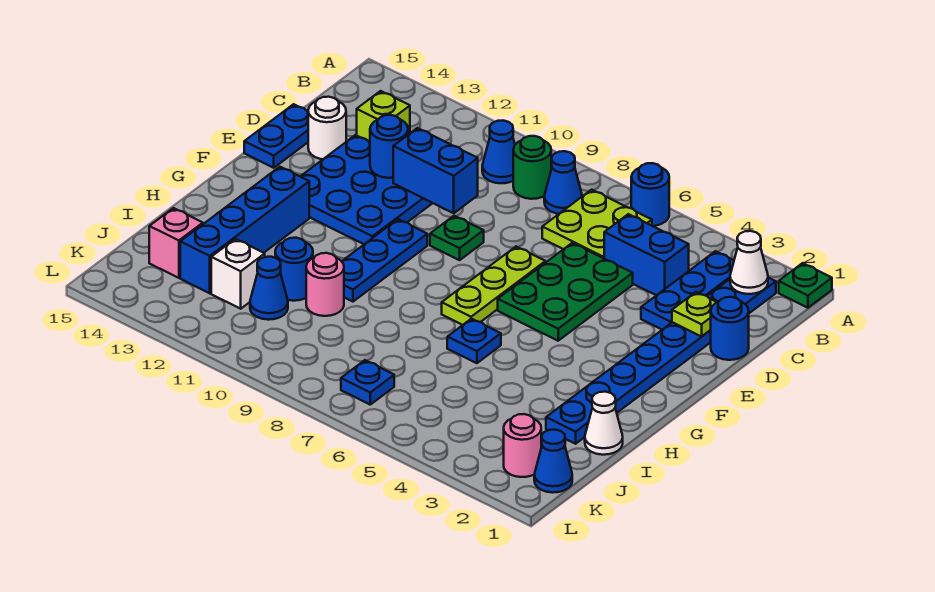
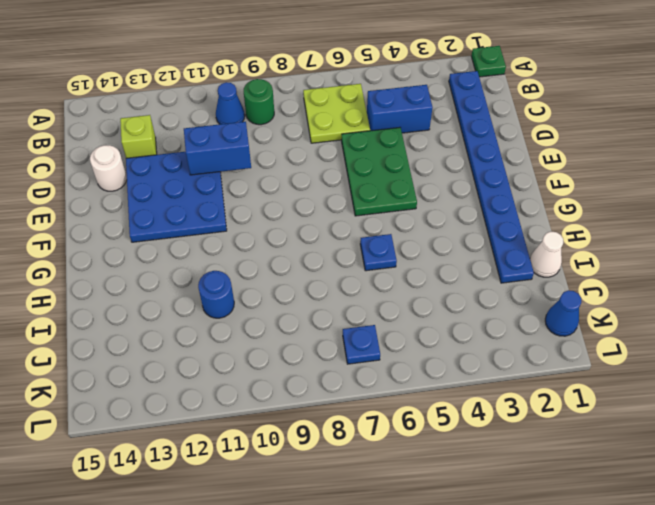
none -> blue 1x1 round brick [631,163,669,226]
none -> blue 1x3 plate [641,251,734,330]
none -> blue 1x1 cone [544,151,582,214]
none -> blue 1x1 round brick [711,297,749,360]

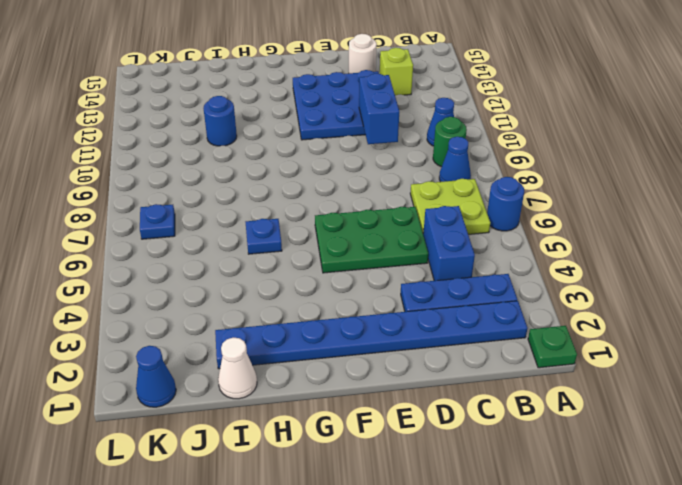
none -> blue 1x1 round brick [711,297,749,360]
none -> blue 1x2 plate [244,104,308,168]
none -> lime 1x3 plate [442,247,545,325]
none -> green 1x1 plate [430,216,484,260]

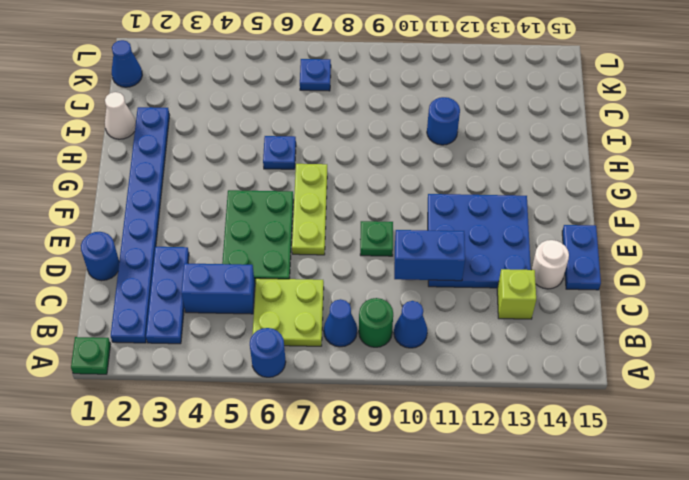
none -> blue 1x3 plate [342,219,427,302]
none -> blue 1x4 brick [180,167,309,293]
none -> pink 1x1 round brick [306,253,344,316]
none -> blue 1x1 cone [250,257,288,320]

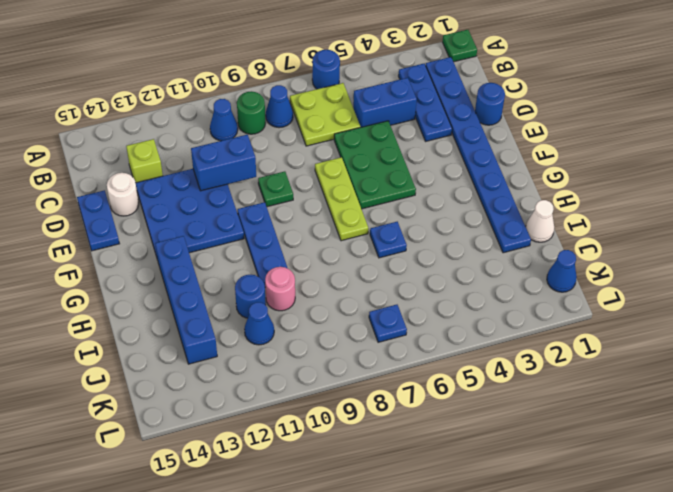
none -> white 1x1 brick [211,239,265,309]
none -> pink 1x1 brick [149,208,203,278]
none -> pink 1x1 round brick [504,414,542,477]
none -> white 1x1 cone [730,231,768,294]

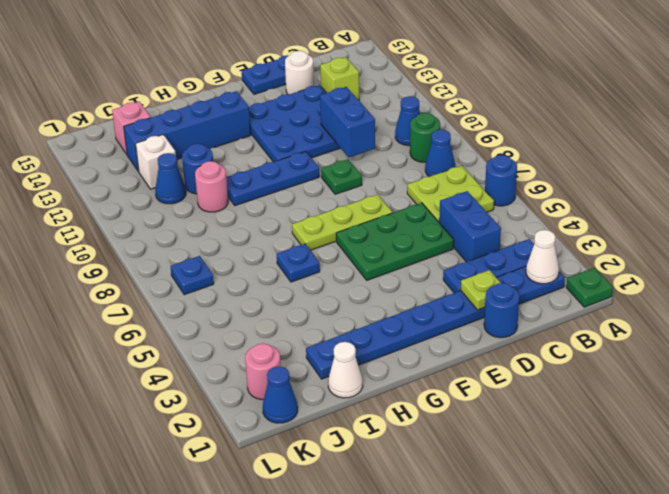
none -> blue 1x1 round brick [370,115,408,178]

